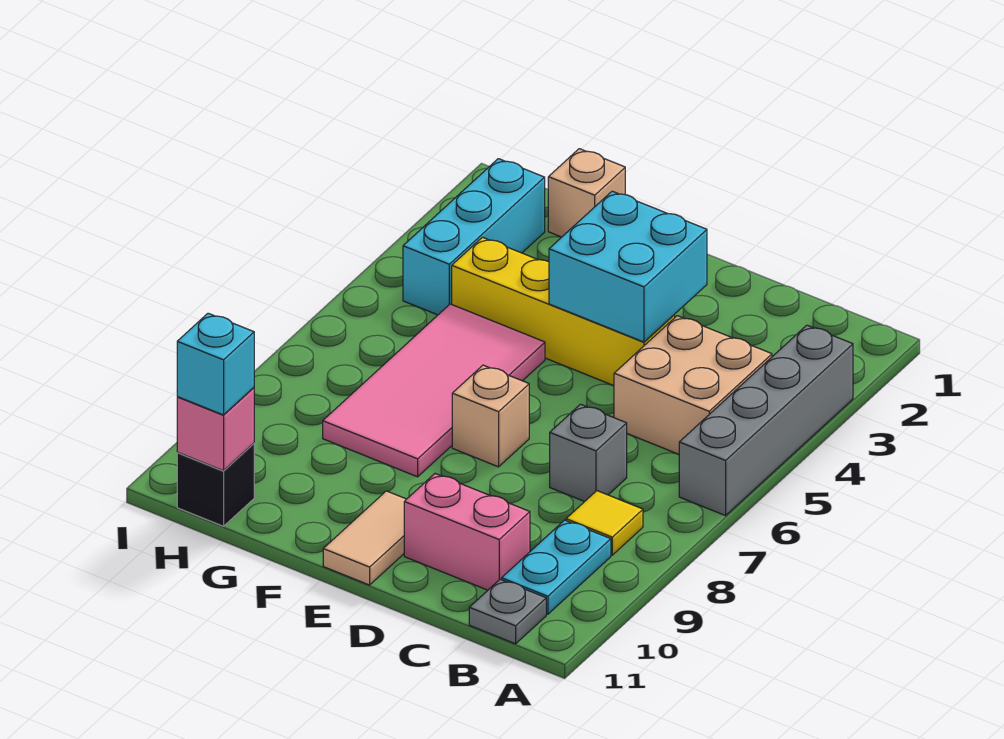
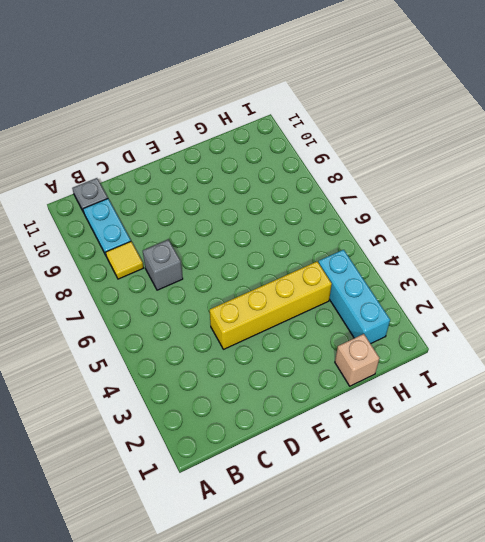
none -> grey 1x4 brick [679,325,853,516]
none -> tan 2x2 brick [614,316,772,454]
none -> pink 1x2 brick [404,474,530,590]

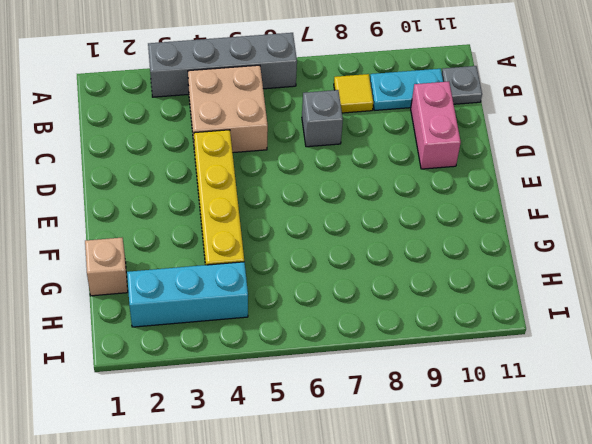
none -> tan 1x1 brick [452,365,529,467]
none -> tan 1x2 tile [323,491,406,585]
none -> pink 2x4 tile [323,304,545,477]

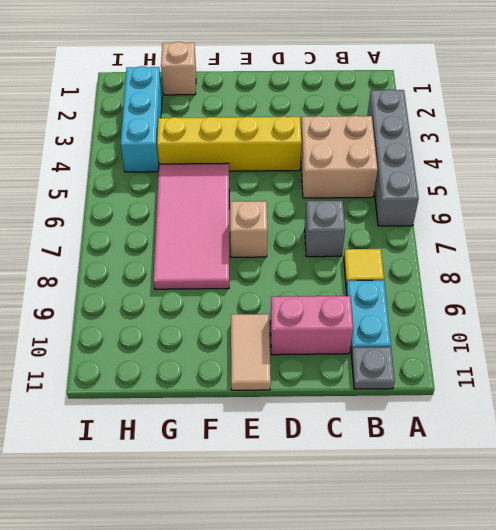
none -> black 1x1 brick [177,443,254,526]
none -> cyan 2x2 brick [549,191,707,342]
none -> pink 1x1 brick [177,388,254,471]

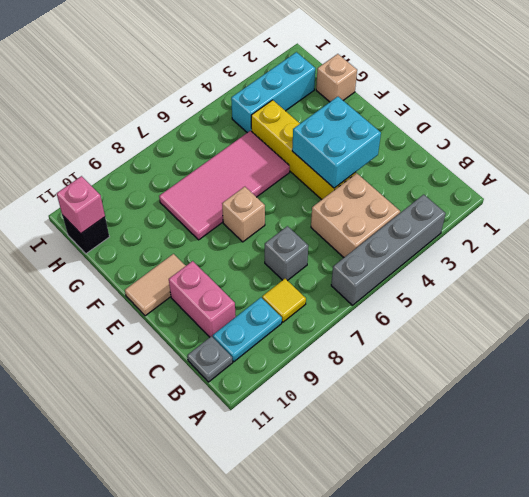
none -> cyan 1x1 brick [177,313,254,415]

